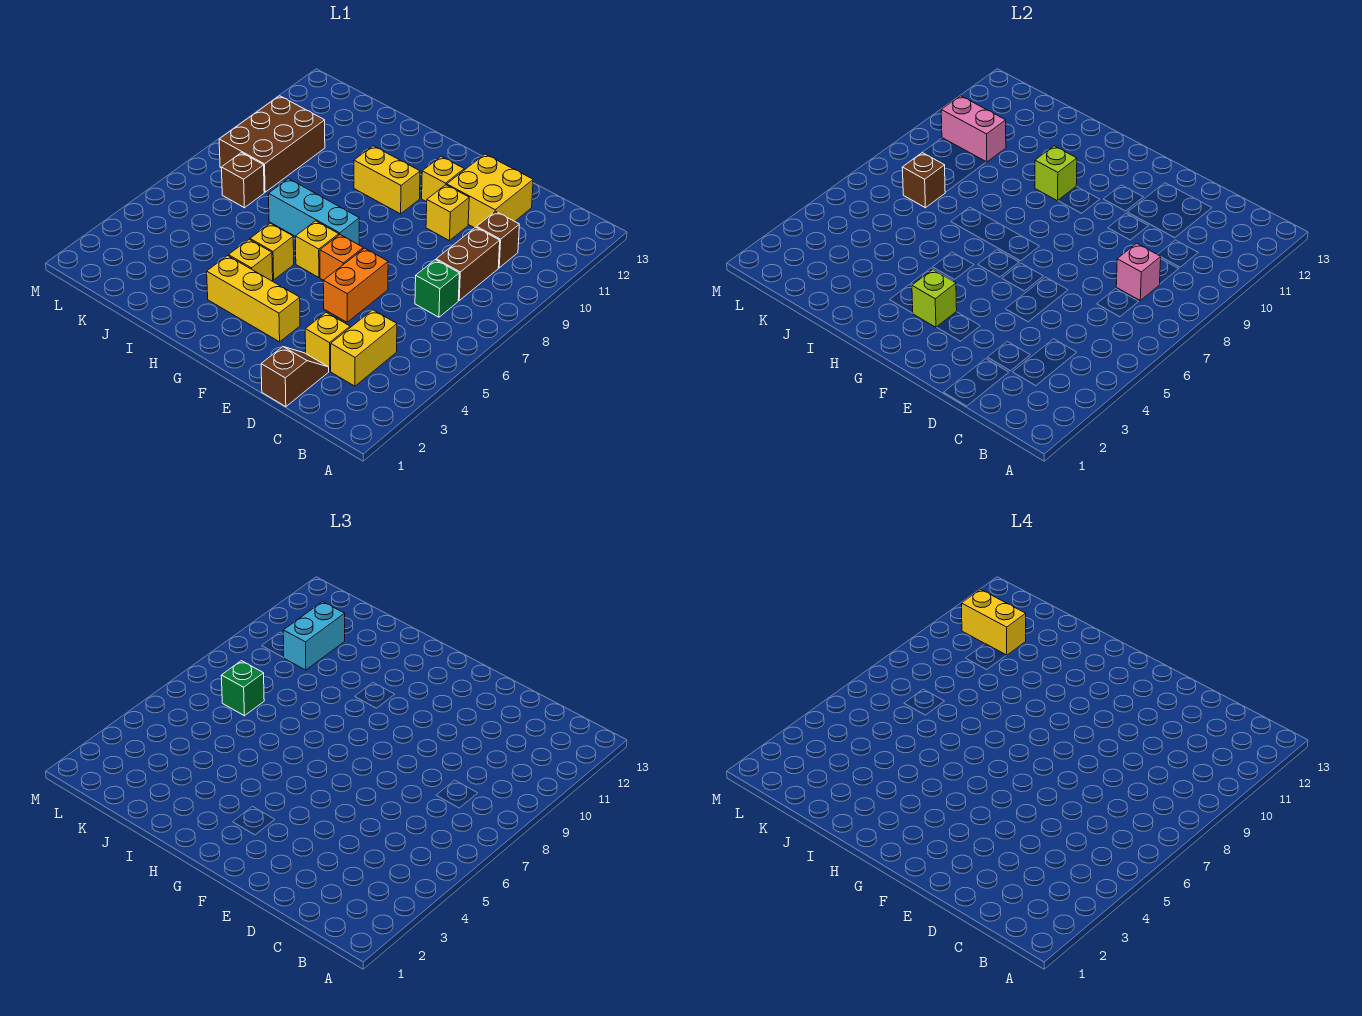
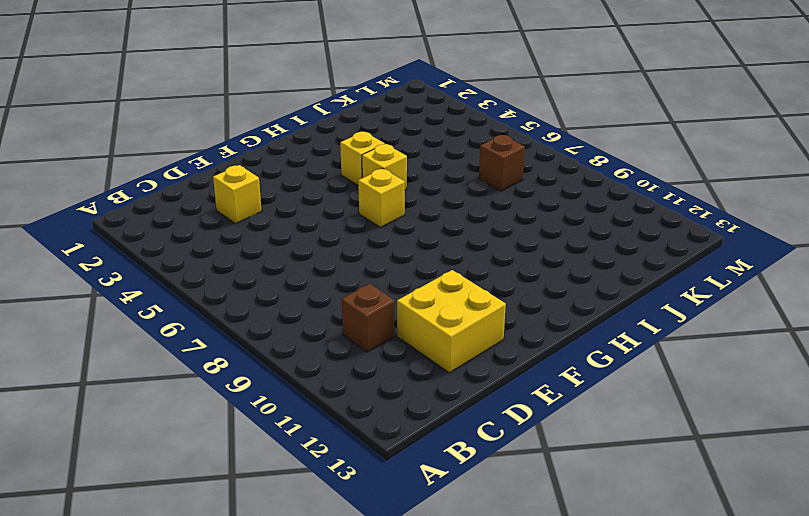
none -> yellow 1x2 brick [331,310,397,386]
none -> green 1x1 brick [415,260,459,317]
none -> brown 1x2 brick [436,227,500,300]

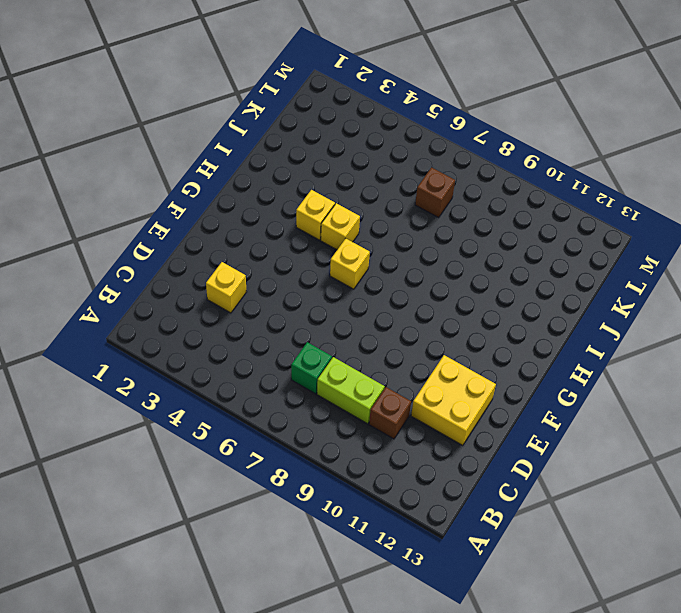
lime 1x2 brick [317,357,385,424] -> brown 1x2 brick [436,227,500,300]
none -> yellow 1x2 brick [331,310,397,386]
none -> brown 1x2 slope [261,347,329,407]
none -> orange 1x2 brick [323,248,388,322]

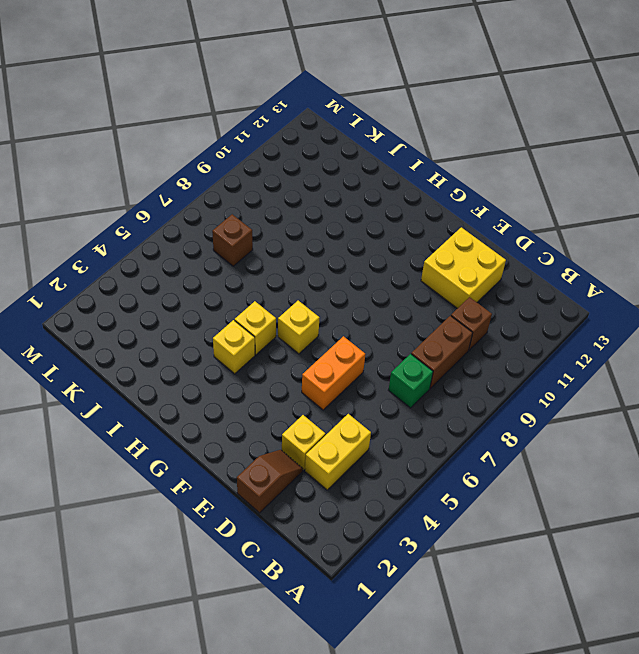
none -> yellow 1x1 brick [426,185,469,240]
none -> yellow 1x3 brick [207,256,300,342]
none -> orange 1x1 brick [320,235,363,280]

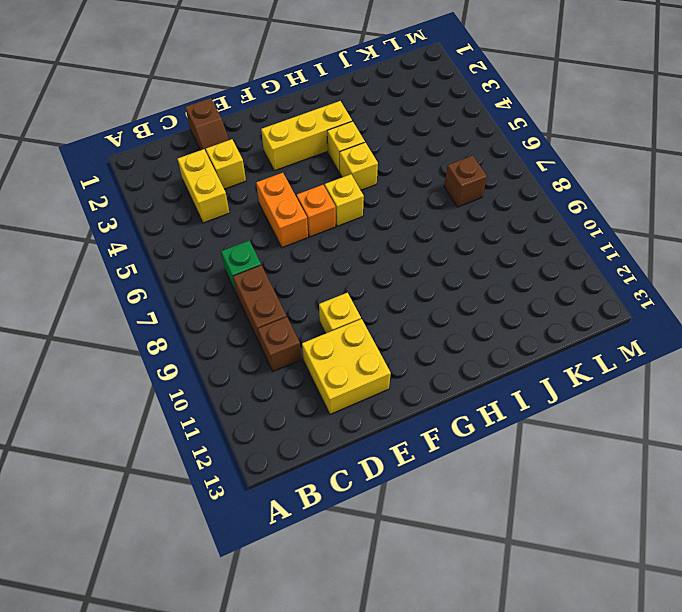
none -> yellow 1x1 brick [422,157,464,202]
none -> cyan 1x3 brick [269,179,359,245]
none -> yellow 1x2 brick [354,146,420,214]

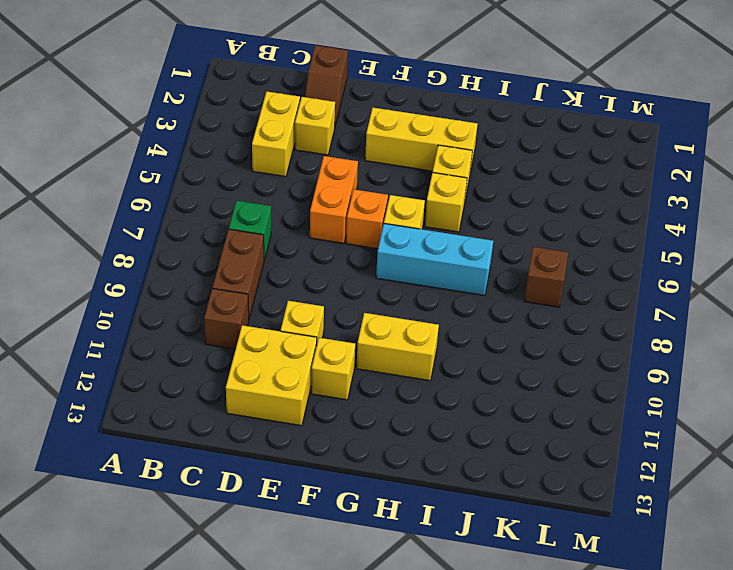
none -> brown 2x3 brick [219,96,325,192]
none -> pink 1x1 brick [1116,243,1161,300]
none -> lime 1x1 brick [912,270,957,327]

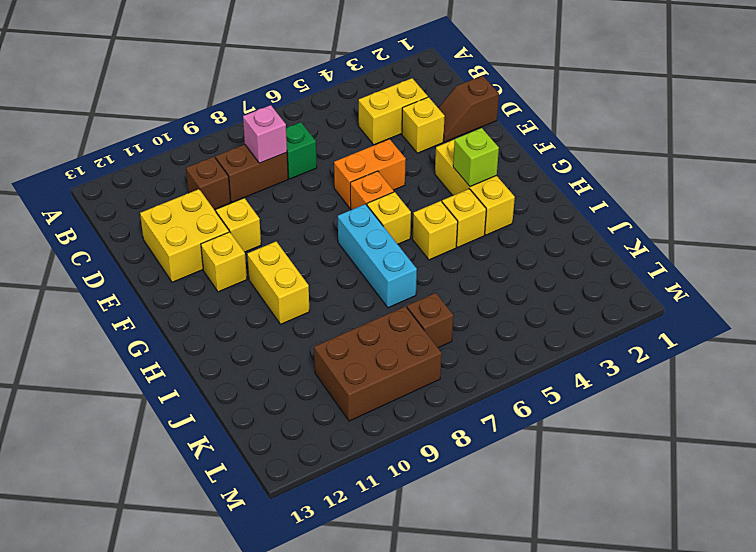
none -> lime 1x1 brick [1035,146,1077,201]
none -> brown 1x1 brick [902,153,945,208]
none -> pink 1x2 brick [941,96,1006,162]

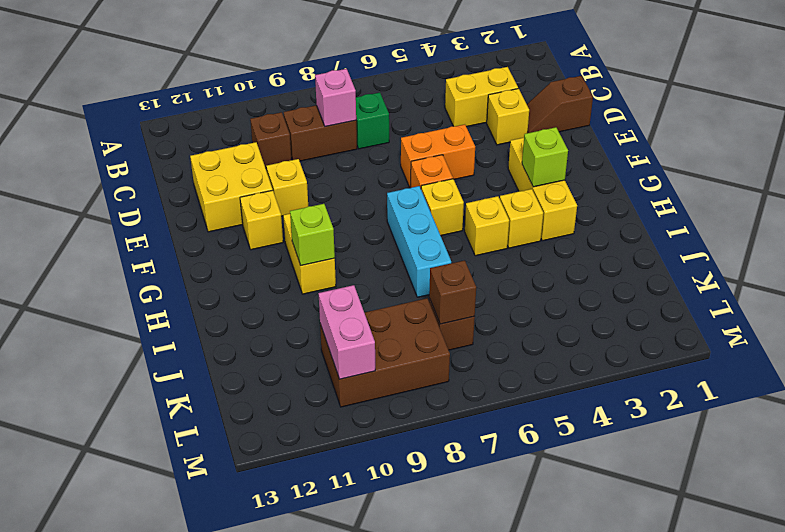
none -> green 1x1 brick [221,661,264,716]
none -> cyan 1x2 brick [283,602,345,670]
none -> yellow 1x2 brick [962,590,1026,655]

